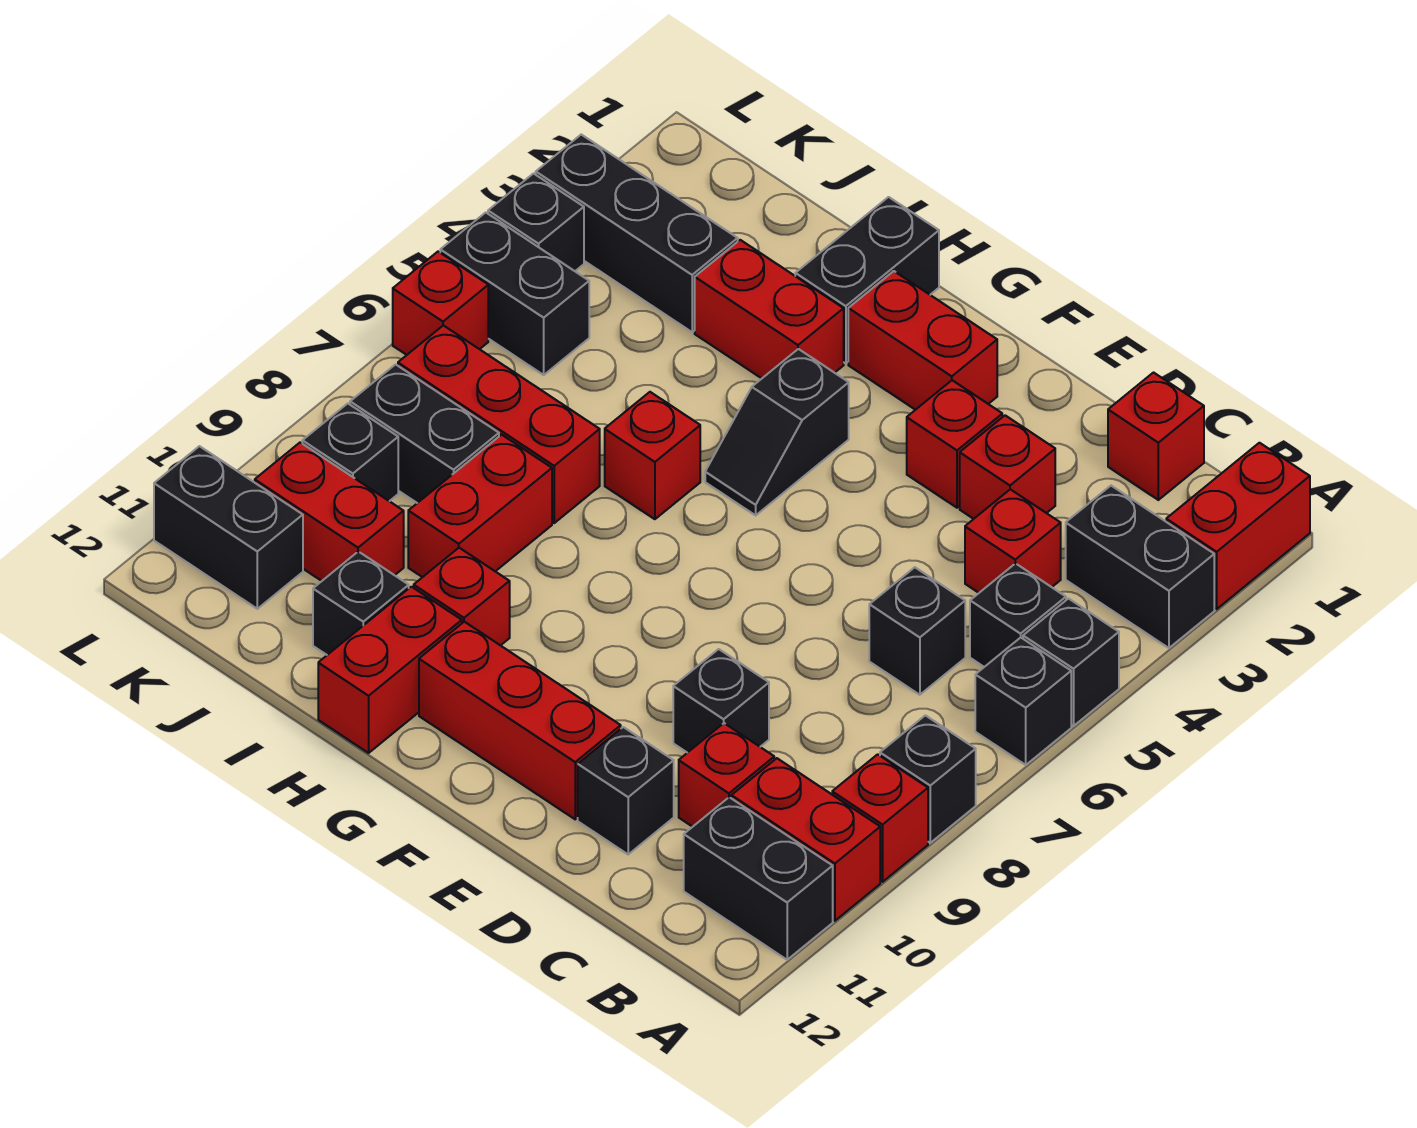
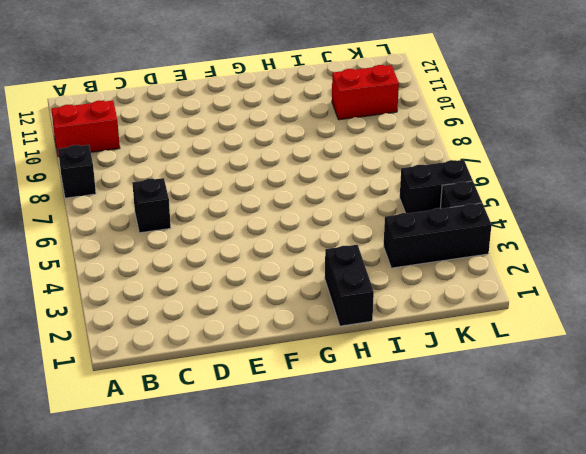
none -> red 1x2 brick [1166,443,1310,609]
none -> black 1x2 brick [1066,486,1214,648]
none -> black 1x1 brick [1023,599,1119,726]
none -> black 1x1 brick [975,638,1071,765]

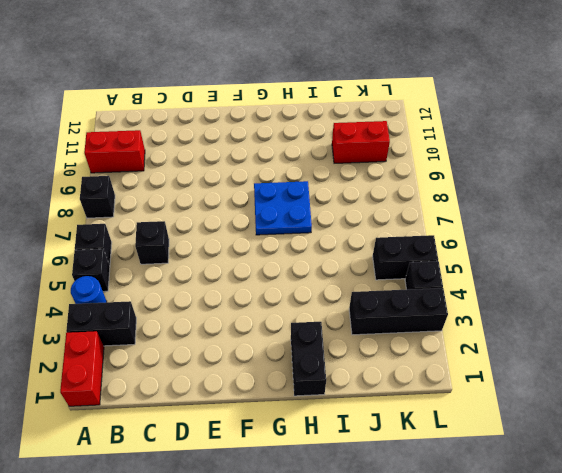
blue 1x1 round brick [71,276,107,304] -> none
blue 2x2 plate [254,181,312,235] -> none
none -> red 1x1 brick [832,754,928,882]
none -> black 1x2 brick [684,797,833,960]
none -> black 1x1 brick [970,563,1066,667]
none -> red 1x1 brick [1108,373,1204,500]

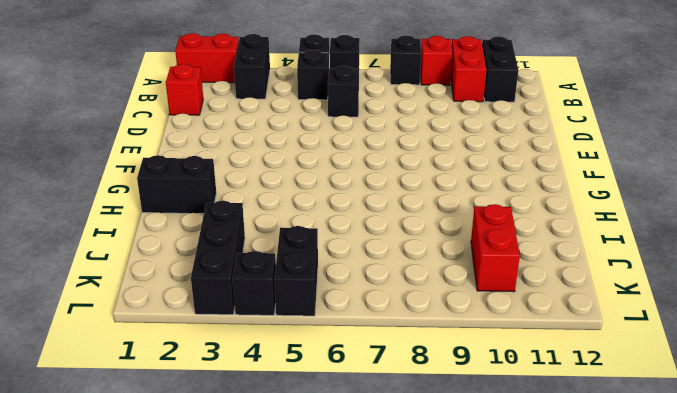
none -> red 1x1 brick [965,489,1061,593]
none -> red 1x1 brick [679,723,774,827]
none -> red 1x1 brick [960,415,1055,519]
none -> black 1x1 brick [673,649,769,753]

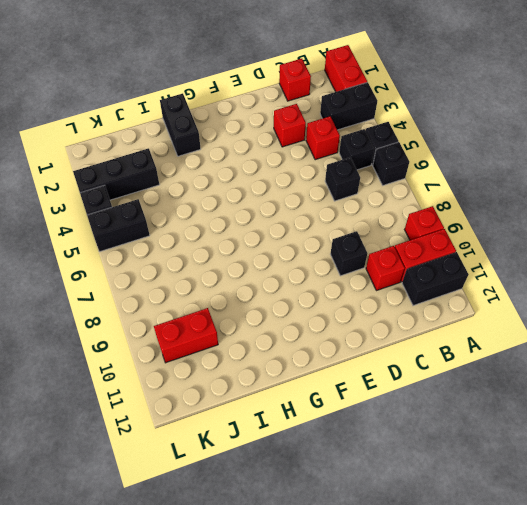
none -> black 1x1 brick [880,715,976,843]
none -> black 1x1 brick [578,727,674,854]
none -> red 1x1 brick [907,380,1002,508]
none -> red 1x3 brick [419,622,621,819]

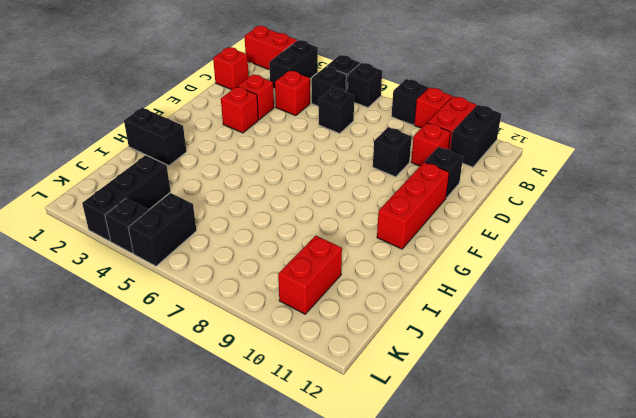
none -> red 1x2 brick [848,271,997,410]
none -> black 1x2 slope [705,349,849,515]
none -> red 1x2 brick [695,240,844,378]
none -> red 1x1 brick [605,392,700,519]

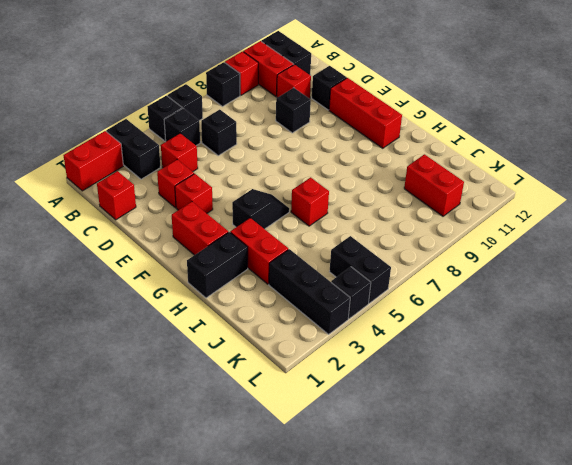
none -> red 1x1 brick [414,548,510,646]
none -> red 1x2 brick [318,587,462,753]
none -> red 1x3 brick [398,325,600,523]
none -> red 1x2 brick [408,435,552,577]

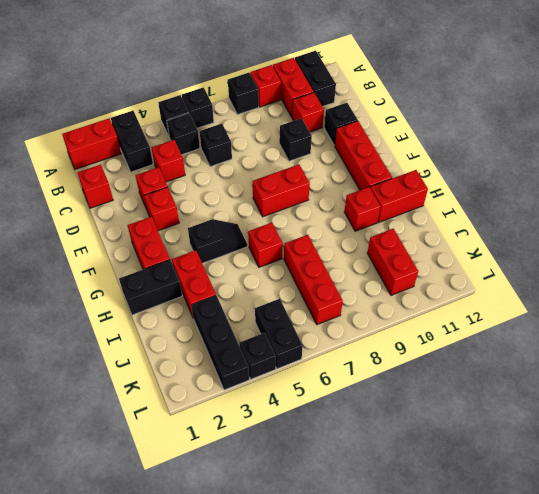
red 1x2 brick [253,165,310,217] -> red 1x2 brick moved to [408,435,552,577]
none -> black 1x1 brick [313,552,409,655]
none -> black 1x2 brick [350,364,499,503]
none -> black 1x1 brick [302,404,398,501]
none -> black 1x2 brick [154,446,303,609]

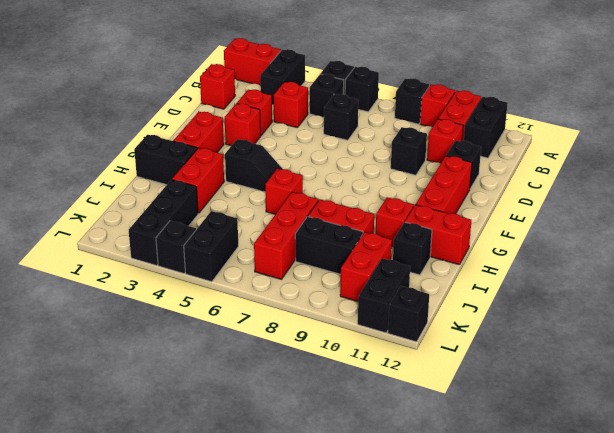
black 1x2 brick [295,217,363,274] -> black 1x2 brick turned to [350,364,499,503]
black 1x1 brick [388,286,429,342] -> black 1x1 brick moved to [302,404,398,501]
none -> red 1x1 brick [393,252,488,355]

